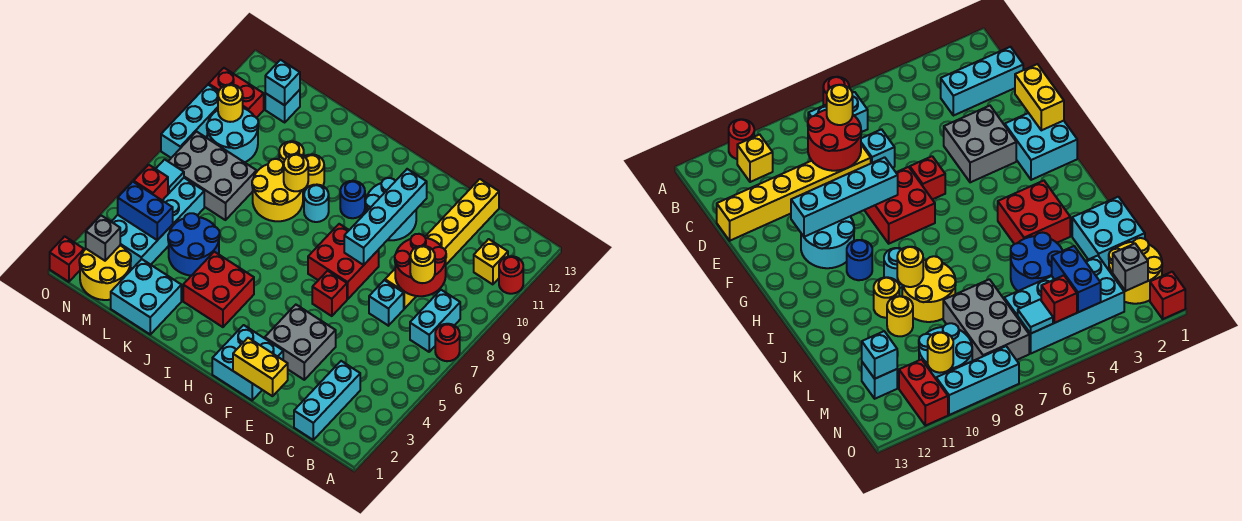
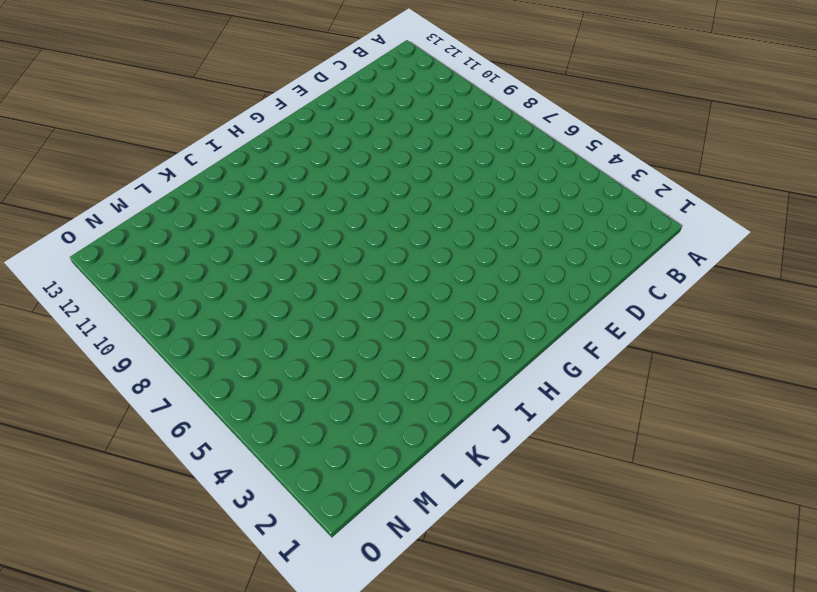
none -> red 1x1 round brick [435,324,460,361]
none -> red 1x1 round brick [499,256,523,294]
none -> cyan 1x2 brick [410,290,460,352]
none -> yellow 1x1 brick [474,239,508,284]

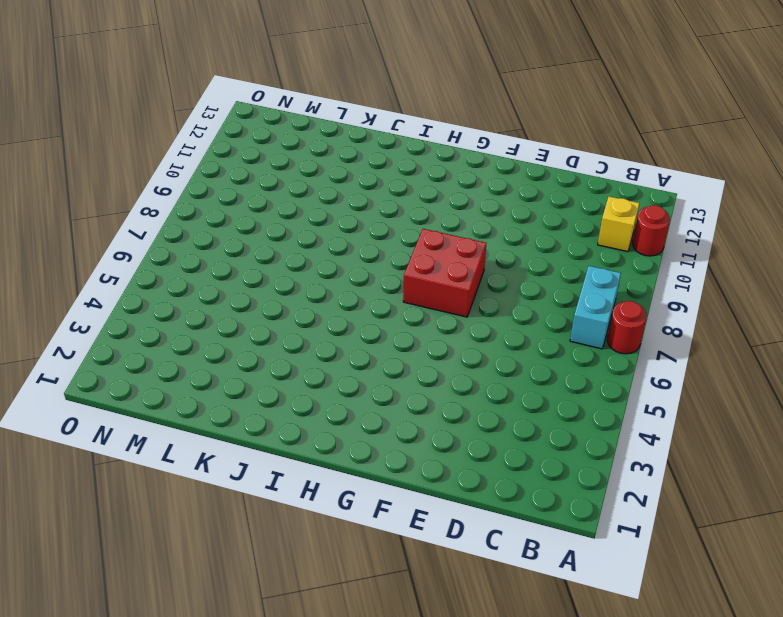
none -> cyan 1x3 brick [294,361,360,440]
none -> cyan 1x1 brick [369,280,404,326]
none -> yellow 1x6 brick [385,179,499,309]
none -> grey 2x2 brick [265,305,336,380]

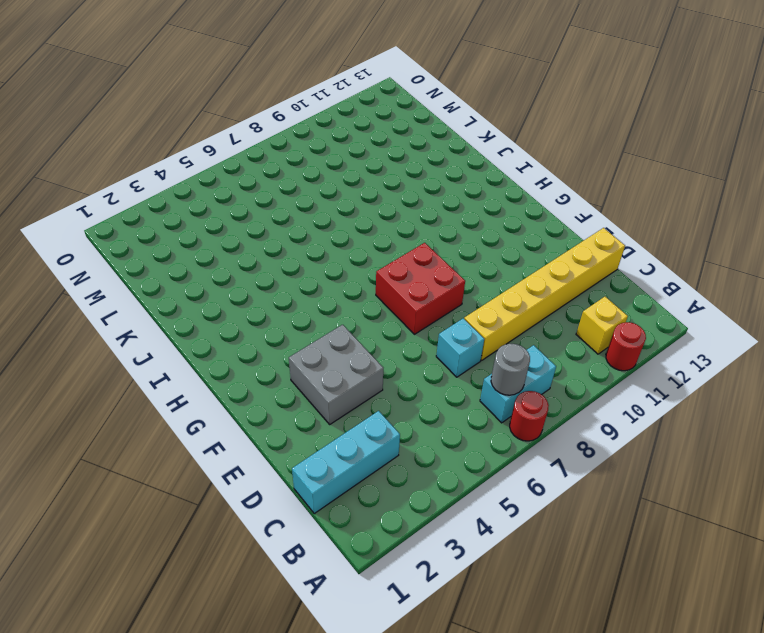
grey 1x1 round brick [491,344,530,395] -> none
none -> cyan 2x2 brick [212,325,283,400]
none -> red 1x1 brick [312,271,347,316]
none -> cyan 2x2 round brick [365,178,416,240]
none -> blue 1x1 round brick [340,181,365,218]

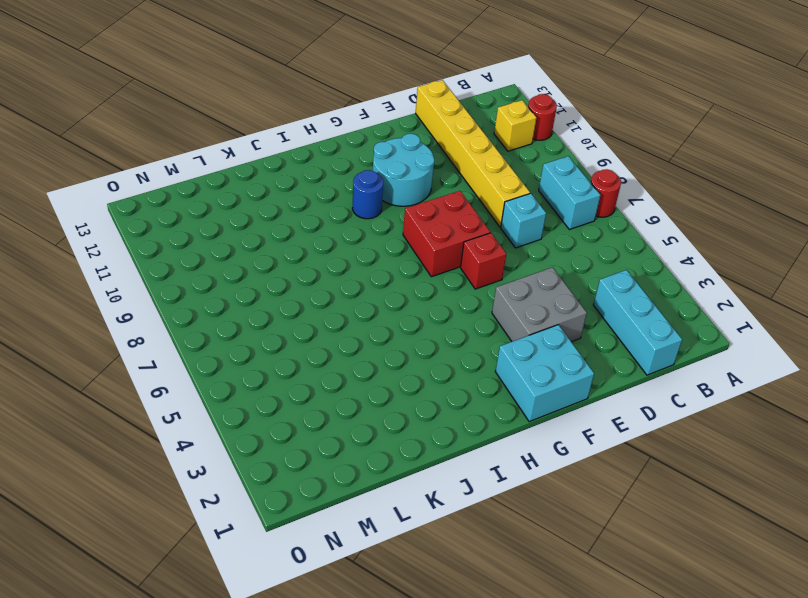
none -> red 2x2 brick [183,252,254,327]
none -> cyan 1x1 round brick [304,185,329,222]
none -> yellow 2x2 round brick [252,159,303,221]
none -> yellow 1x1 round brick [304,154,324,190]

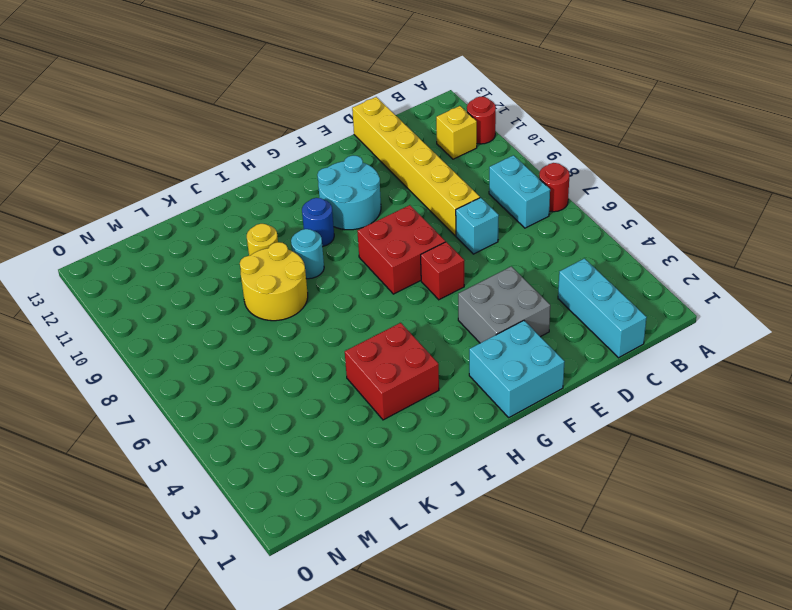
none -> cyan 2x2 brick [111,259,181,334]
none -> blue 2x2 round brick [168,213,220,276]
none -> yellow 1x1 round brick [279,141,304,163]
none -> grey 2x3 brick [168,132,257,220]

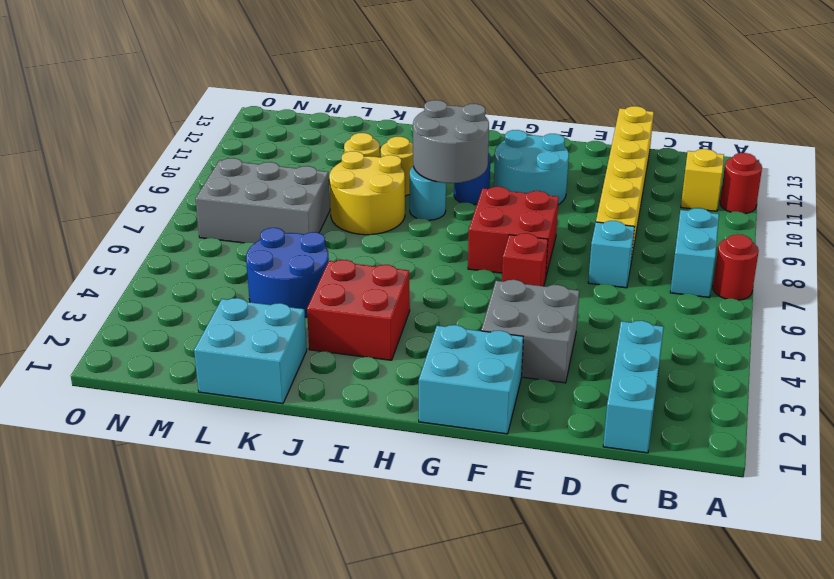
grey 2x2 round brick [413,100,489,183] -> none
none -> yellow 2x2 round brick [79,245,131,300]
none -> cyan 2x4 brick [111,178,204,269]
none -> cyan 2x2 round brick [207,108,258,162]
none -> cyan 1x1 brick [265,90,300,122]

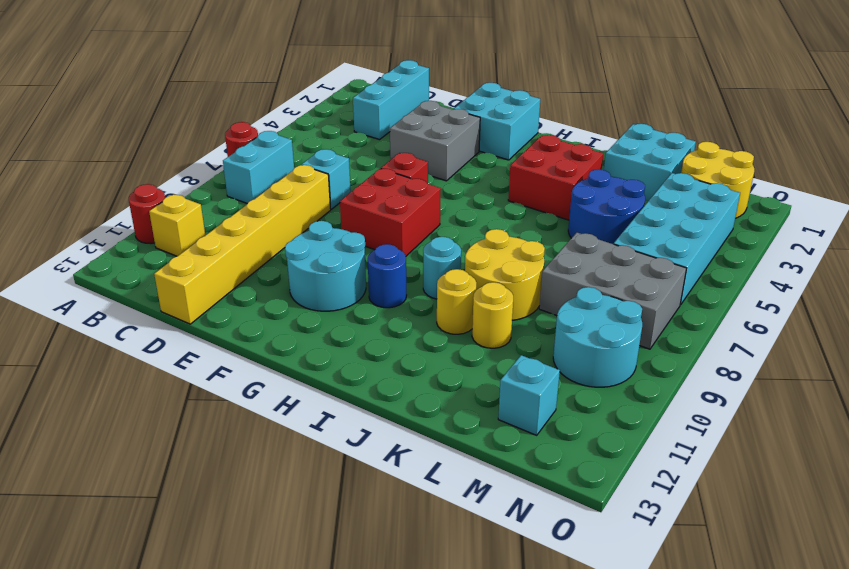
none -> red 1x2 brick [209,68,264,118]
none -> red 1x1 brick [50,236,84,282]
none -> cyan 1x3 brick [161,85,219,158]
none -> red 2x2 round brick [395,234,446,296]

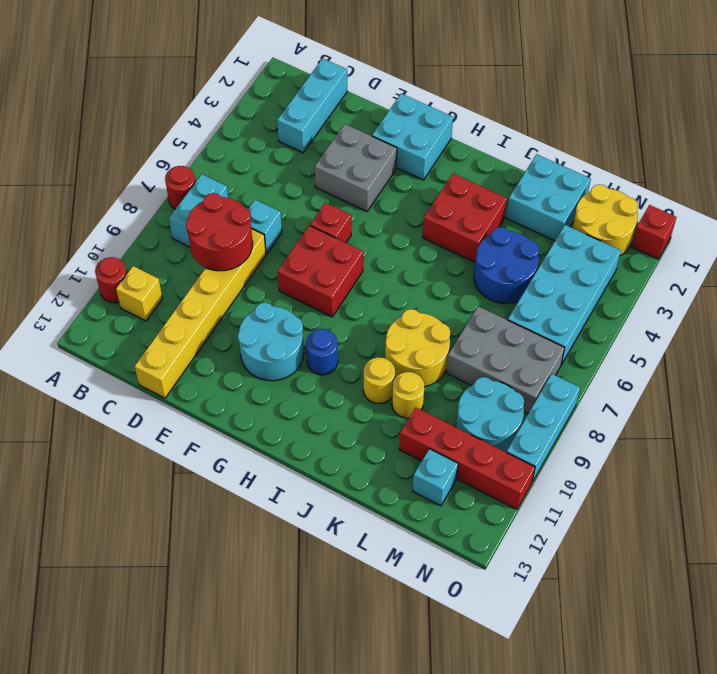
red 1x4 brick [399,408,535,509] -> red 1x2 brick [209,68,264,118]
none -> cyan 1x1 round brick [304,185,329,222]
none -> yellow 1x2 brick [233,338,288,396]
none -> cyan 1x4 brick [344,169,427,265]
none -> yellow 1x1 round brick [284,154,308,191]

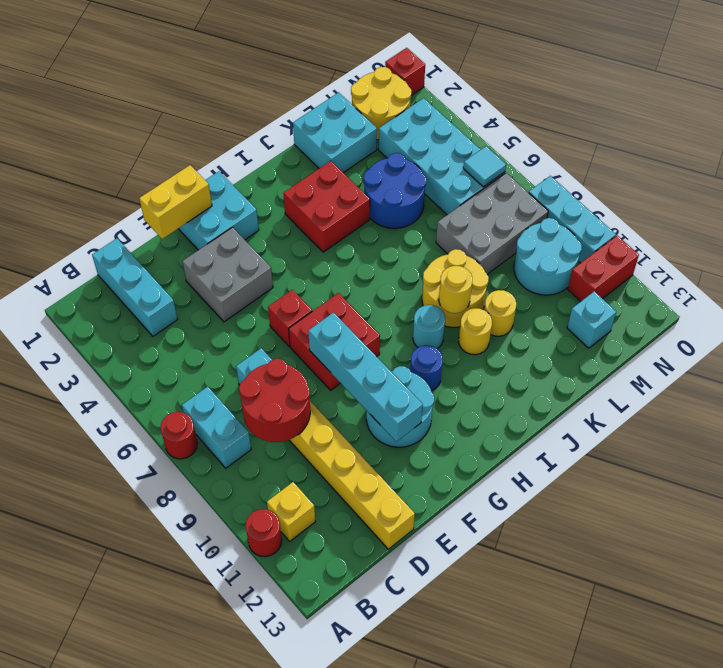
none -> blue 1x2 brick [118,182,173,240]
none -> cyan 1x1 brick [265,60,300,105]
none -> grey 1x1 brick [86,216,120,261]
none -> red 1x1 brick [134,165,168,200]

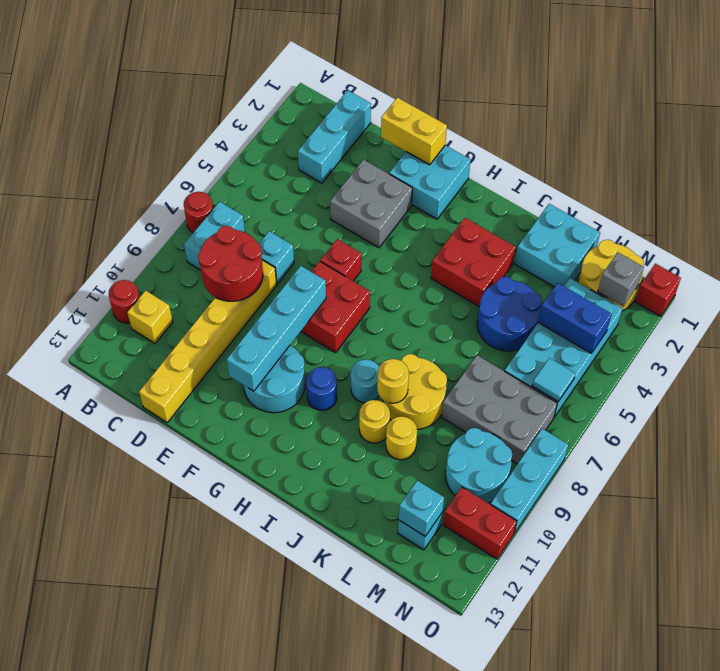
none -> red 1x1 brick [134,165,168,200]
none -> yellow 1x1 round brick [218,84,243,122]
none -> yellow 1x1 round brick [410,246,435,283]

